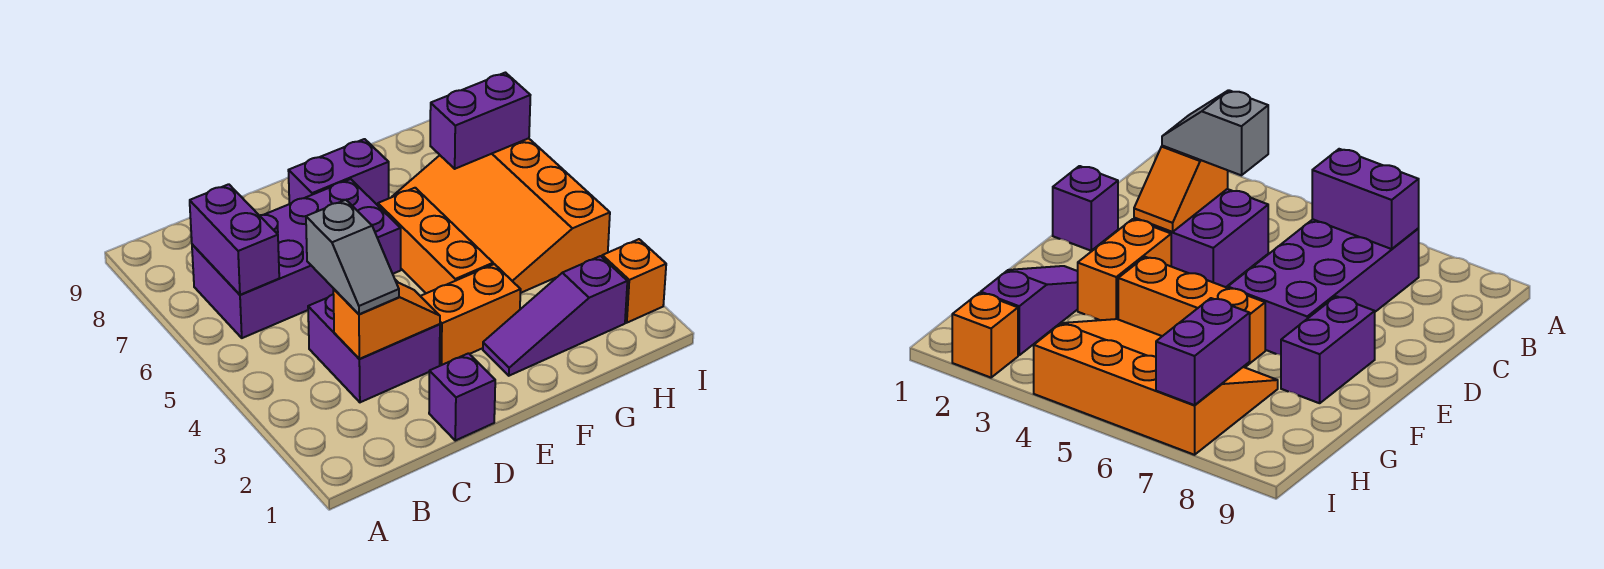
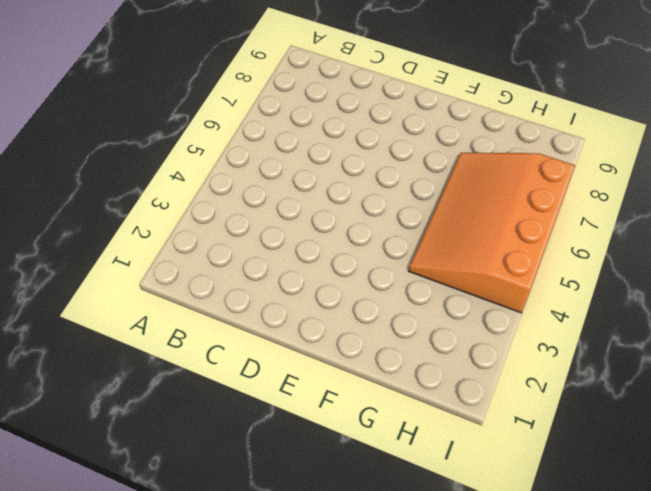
none -> purple 2x4 brick [192,179,401,338]
none -> purple 2x2 brick [308,280,440,402]
none -> purple 1x1 brick [429,353,495,441]

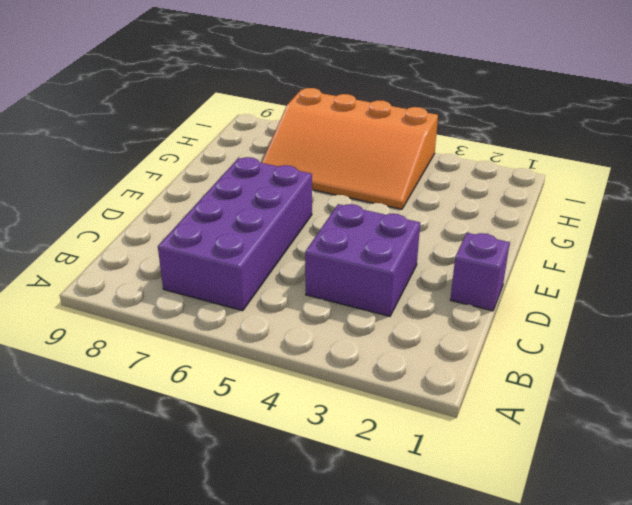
none -> orange 1x2 brick [421,264,521,365]
none -> purple 1x2 brick [288,139,389,205]
none -> purple 1x3 slope [483,256,627,376]

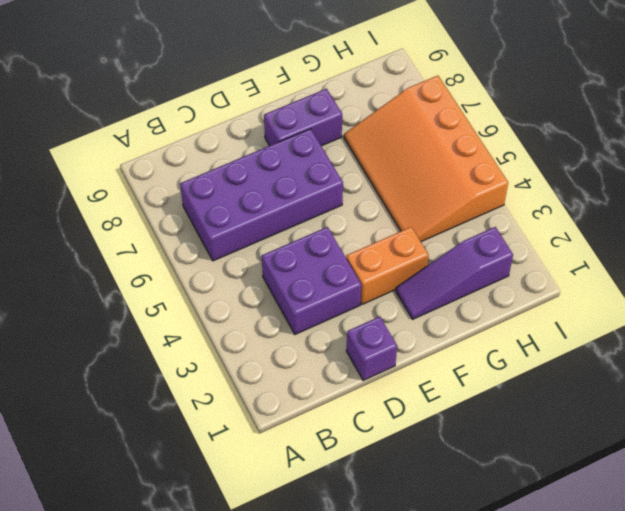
none -> orange 1x3 brick [378,188,493,293]
none -> orange 1x1 brick [602,239,666,323]
none -> purple 1x2 brick [190,184,279,295]

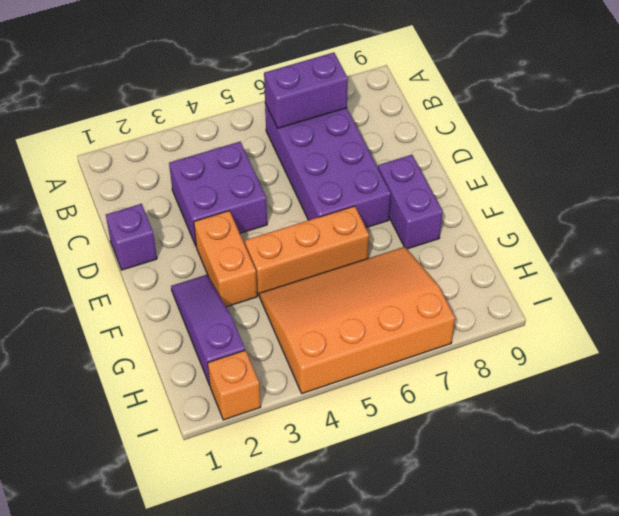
none -> orange 1x2 slope [333,282,440,359]
none -> purple 1x2 brick [430,73,530,169]
none -> grey 1x2 slope [306,200,399,314]

